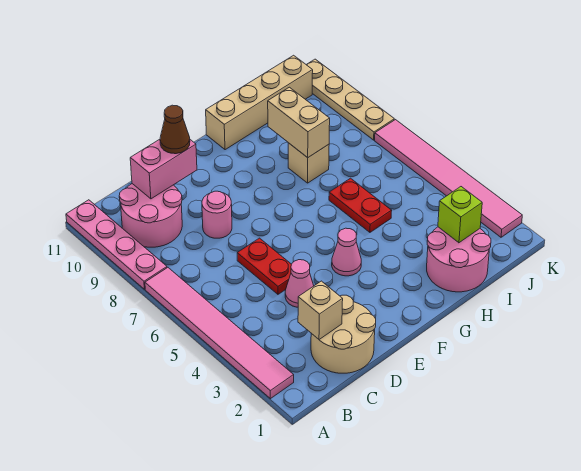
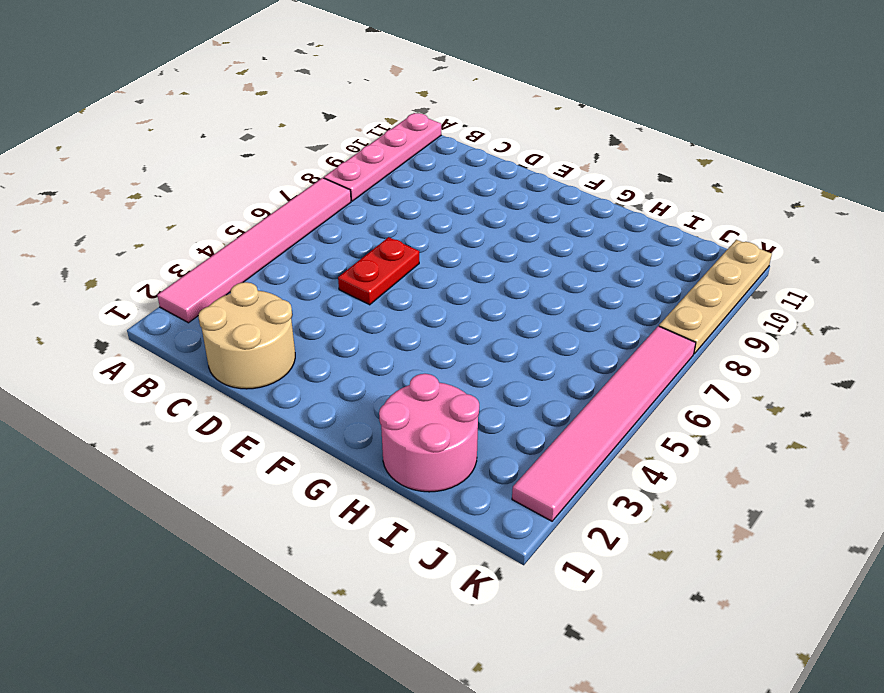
none -> pink 2x2 round brick [119,184,182,247]
none -> pink 1x1 cone [285,260,314,307]
none -> pink 1x1 round brick [202,191,232,238]

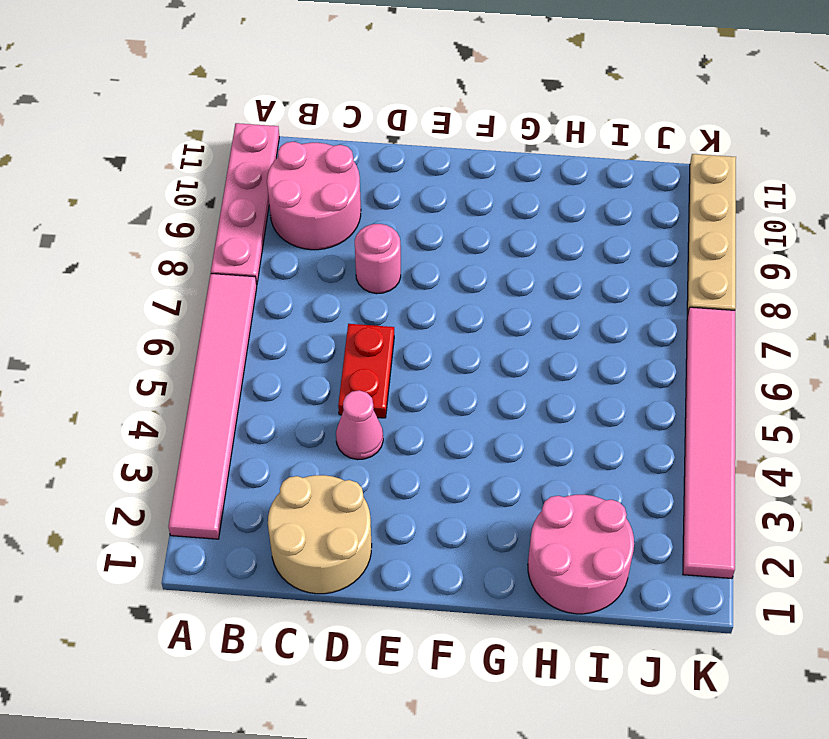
none -> pink 1x1 cone [332,228,361,276]
none -> tan 1x4 brick [206,55,313,150]
none -> red 1x2 plate [329,178,392,232]

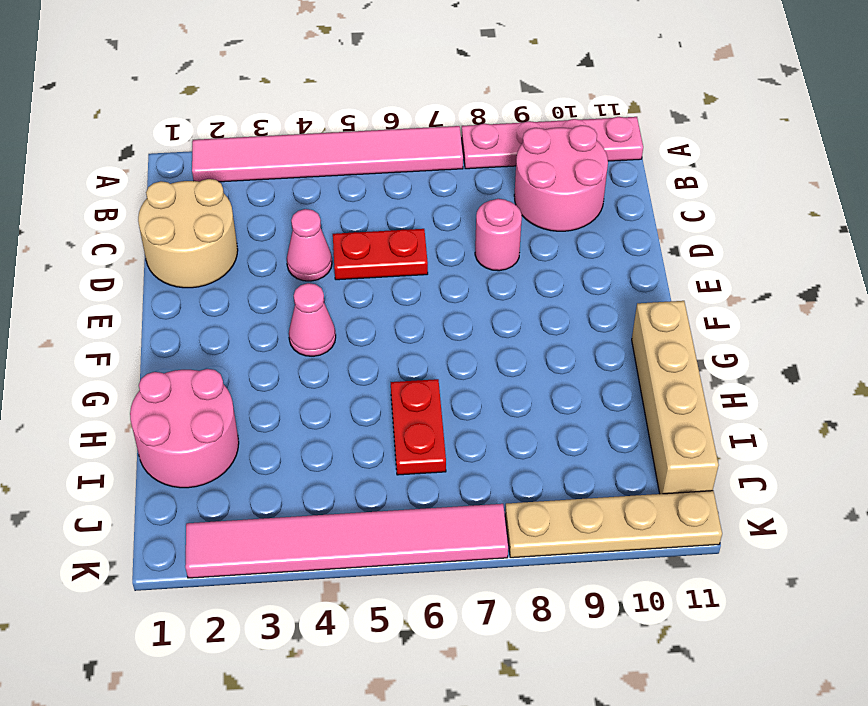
red 1x2 plate [391,379,446,475] -> red 1x2 plate turned to [329,178,392,232]
none -> tan 1x1 brick [288,143,329,183]
none -> tan 1x1 brick [298,281,343,340]
none -> pink 1x2 brick [130,139,197,199]

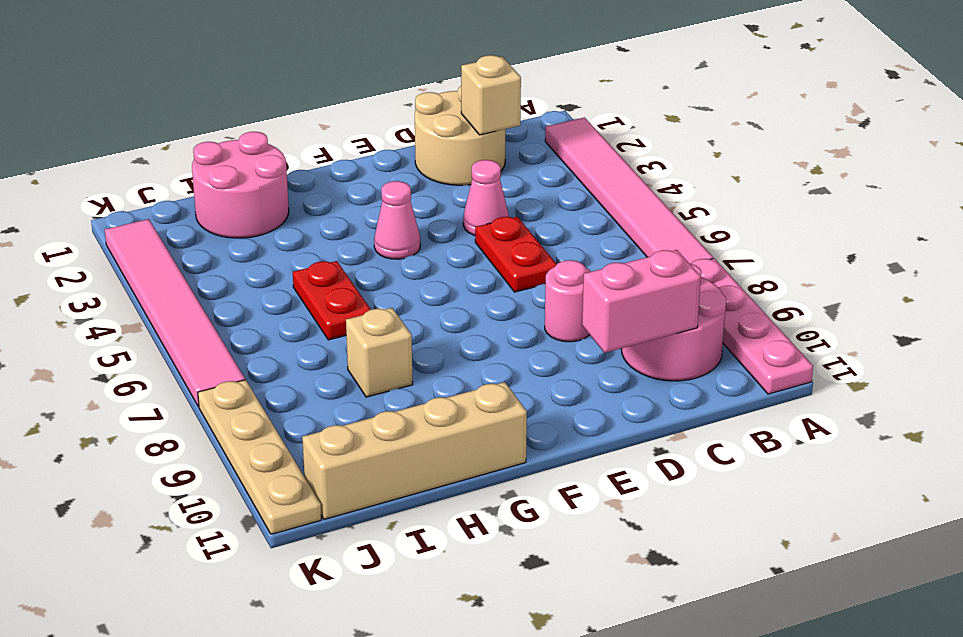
none -> tan 1x2 brick [268,87,330,158]
none -> lime 1x1 brick [438,187,482,243]
none -> brown 1x1 cone [160,105,190,154]

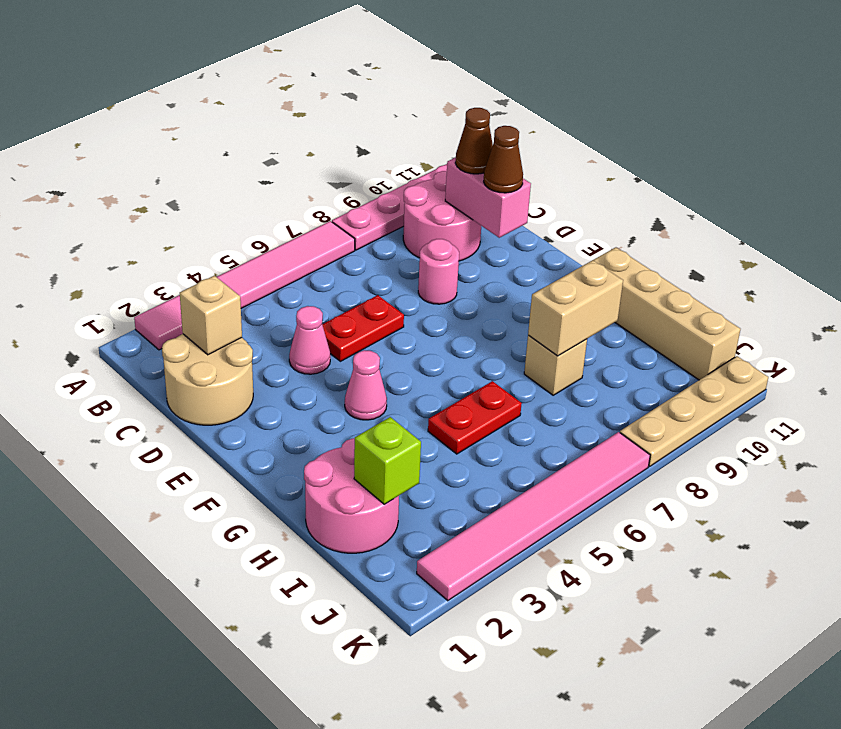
brown 1x1 cone [455,108,493,174] -> none

